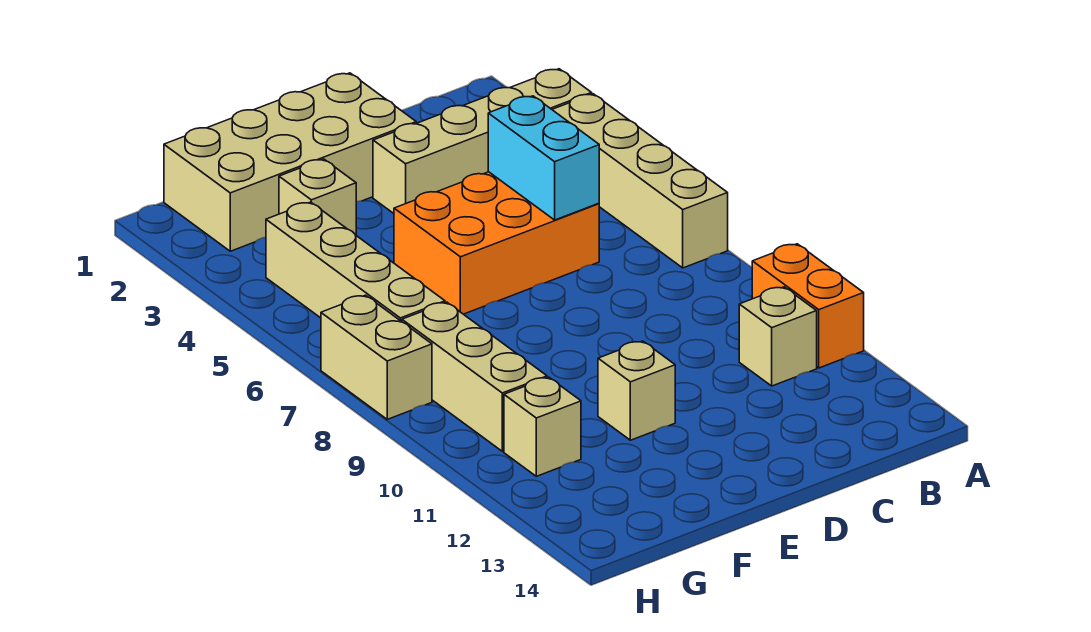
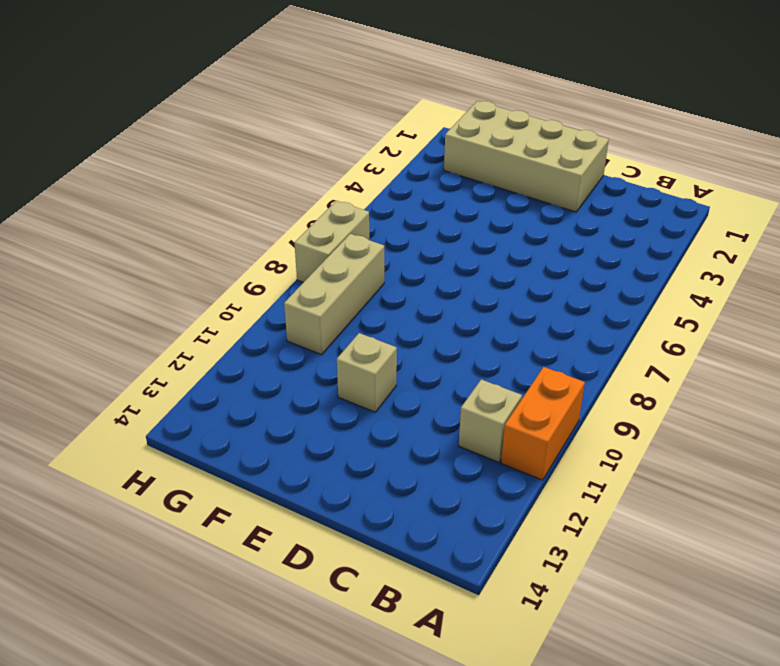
none -> tan 1x4 brick [373,69,592,213]
none -> tan 1x4 brick [552,94,728,268]
none -> orange 2x3 brick [394,172,599,314]

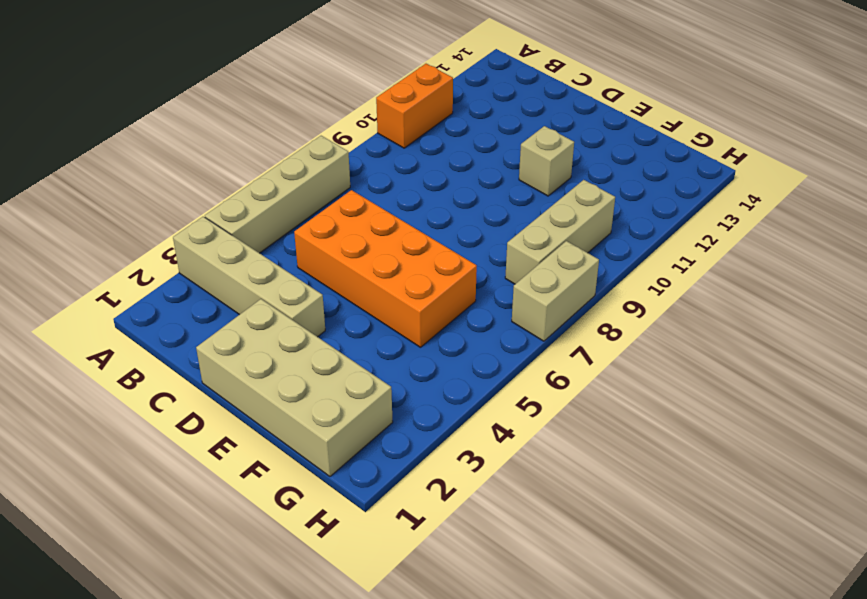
orange 2x4 brick [294,190,477,347] -> orange 2x3 brick [394,172,599,314]
none -> tan 1x1 brick [739,287,817,386]
none -> tan 1x1 brick [279,159,356,235]
none -> tan 1x4 brick [266,202,445,321]

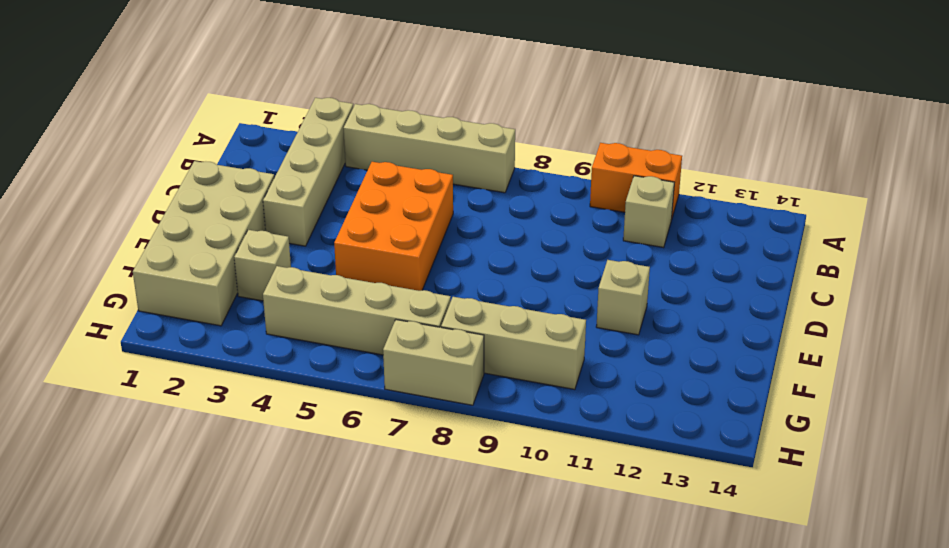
none -> tan 1x1 brick [504,377,581,476]
none -> cyan 1x2 brick [488,96,599,220]

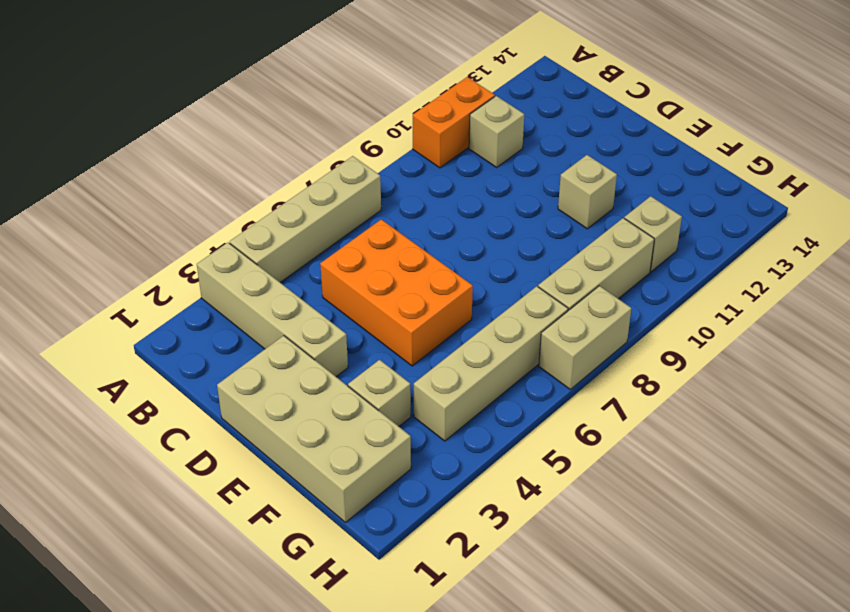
none -> cyan 1x2 brick [488,96,599,220]

